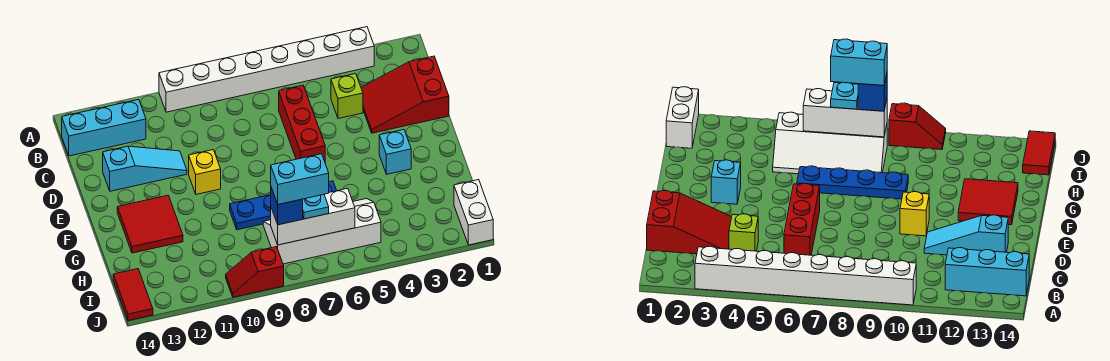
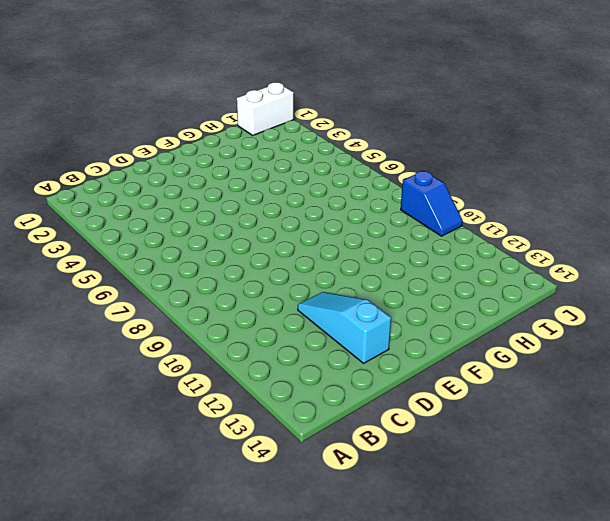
blue 1x2 slope [401,171,463,236] -> red 1x2 slope [226,247,284,297]
none -> white 1x8 brick [159,27,374,112]
none -> cyan 1x3 brick [62,100,146,156]
none -> red 2x3 slope [361,56,449,133]

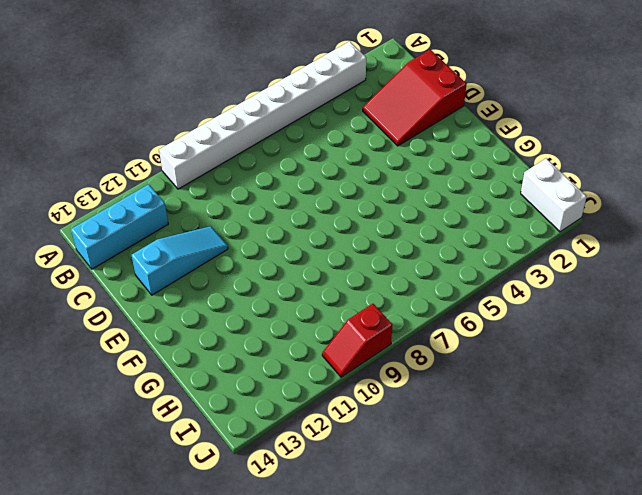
none -> lime 1x1 brick [331,74,363,119]
none -> red 1x3 brick [279,85,325,161]
none -> yellow 1x1 brick [189,150,221,194]

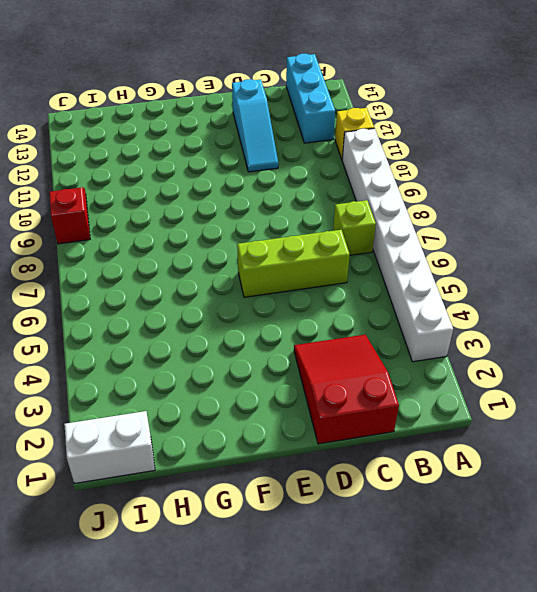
yellow 1x1 brick [335,108,374,159] -> yellow 1x1 brick moved to [189,150,221,194]
lime 1x1 brick [333,200,376,255] -> lime 1x1 brick moved to [331,74,363,119]
lime 1x3 brick [237,230,350,297] -> red 1x3 brick [279,85,325,161]
none -> cyan 1x1 brick [379,130,411,174]
none -> red 2x2 tile [117,195,183,253]
none -> blue 1x4 plate [230,181,337,230]

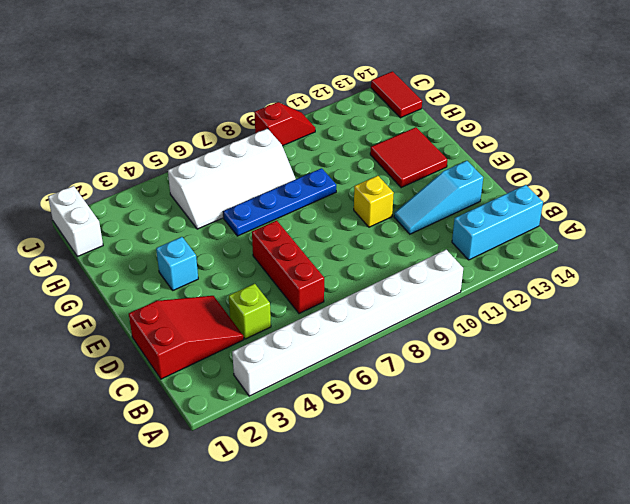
none -> white 1x3 brick [271,188,355,245]
none -> cyan 1x1 plate [303,194,329,219]
none -> blue 1x1 brick [271,188,303,225]

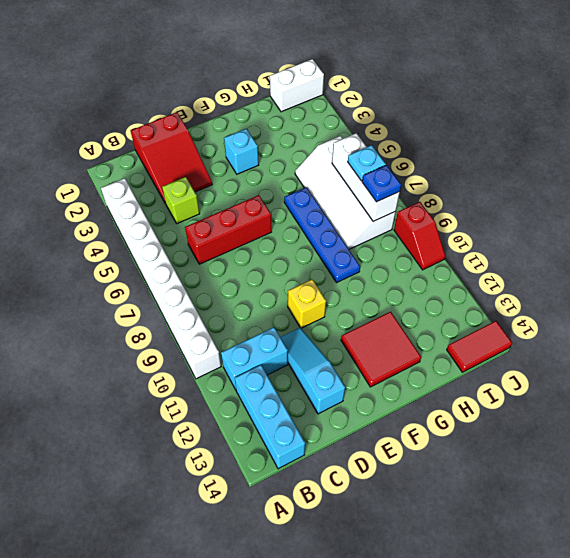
cyan 1x2 brick [221,327,288,390] -> cyan 1x2 brick turned to [271,154,329,205]
blue 1x1 plate [362,165,401,202] -> blue 1x1 brick [271,188,303,225]

